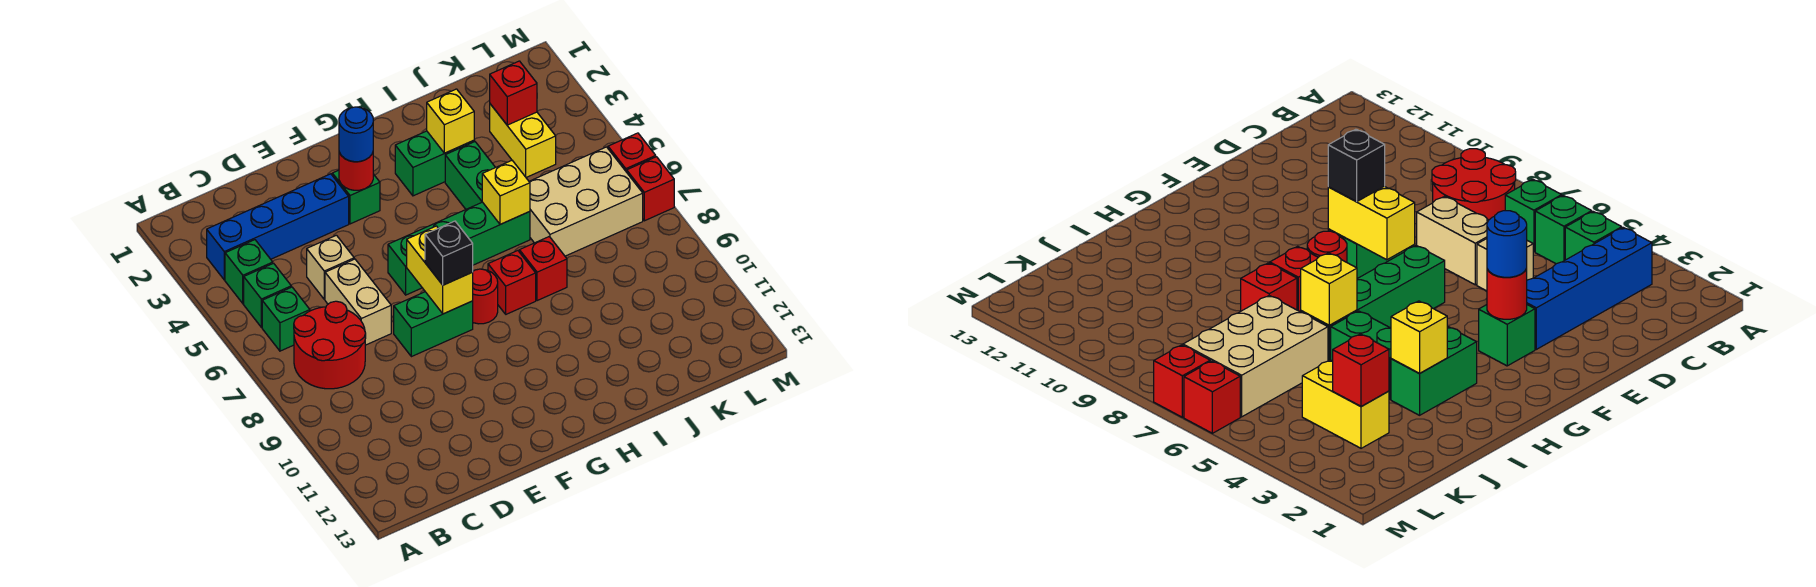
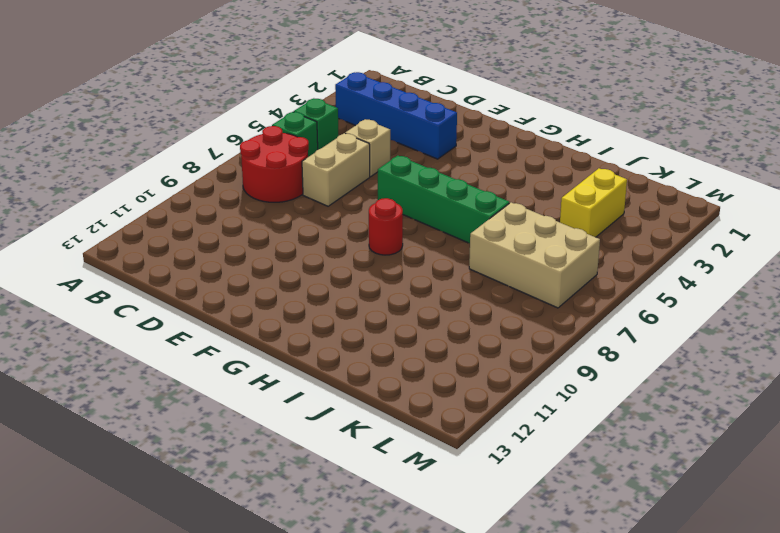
none -> green 1x1 brick [225,240,273,304]
none -> green 1x2 brick [394,292,473,357]
none -> green 1x1 brick [332,170,380,224]

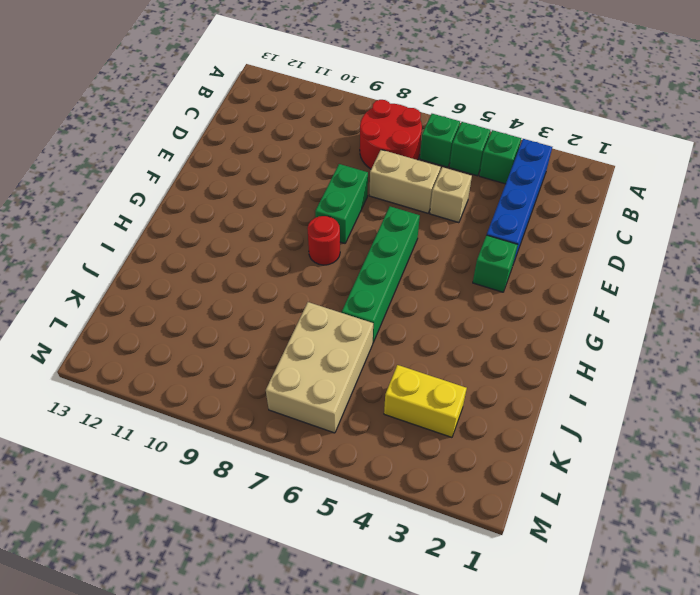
none -> green 1x2 brick [395,131,474,196]
none -> red 1x1 brick [488,251,536,314]
none -> green 1x2 brick [445,142,495,209]

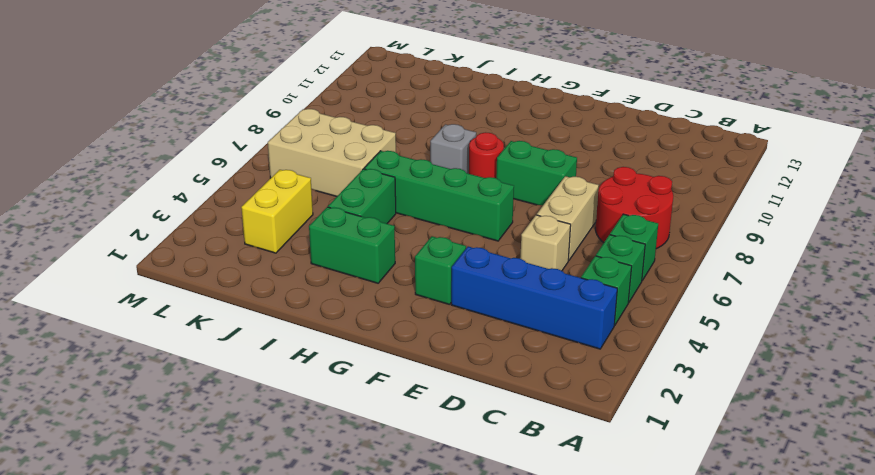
grey 1x1 brick [430,124,476,174] -> red 1x1 brick [488,251,536,314]
none -> red 1x1 brick [519,237,567,301]
none -> red 1x1 brick [608,133,656,172]
none -> red 1x1 brick [627,157,674,221]

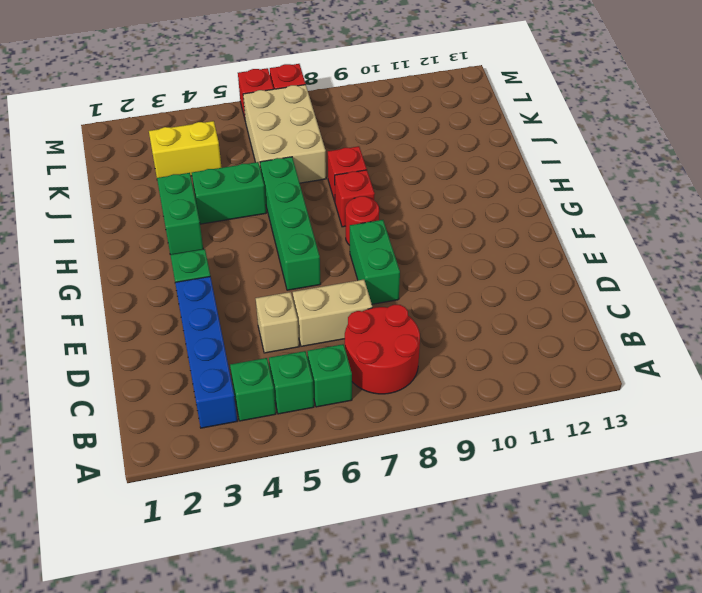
none -> red 1x1 round brick [339,152,373,190]
none -> yellow 1x2 brick [407,226,473,314]
none -> yellow 1x1 brick [427,89,474,153]

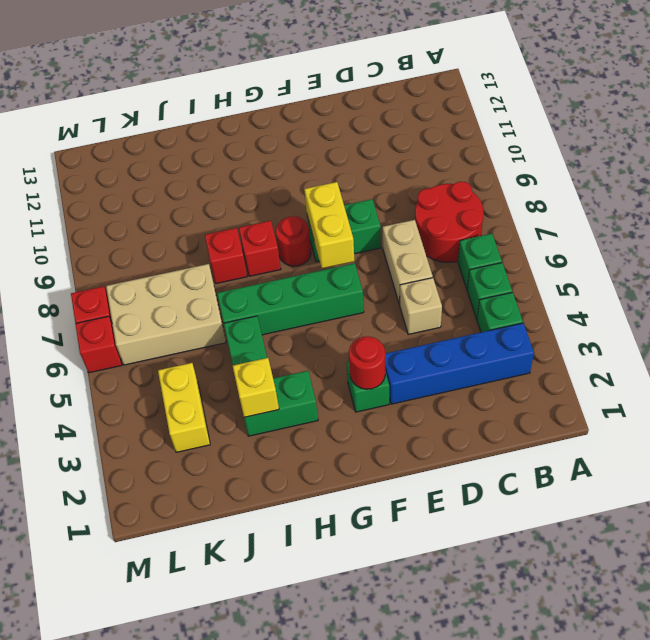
none -> yellow 1x1 brick [482,161,530,224]
none -> red 1x1 brick [490,61,537,125]
none -> blue 1x1 round brick [339,107,373,162]

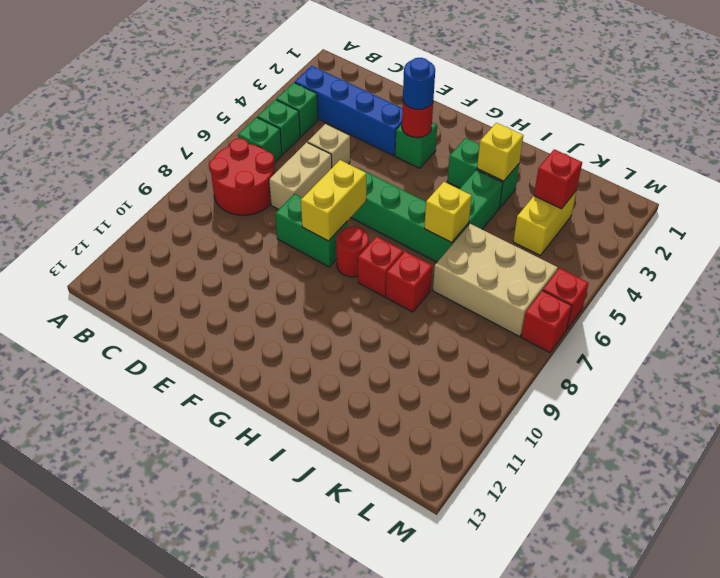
none -> black 1x1 brick [425,221,473,285]

